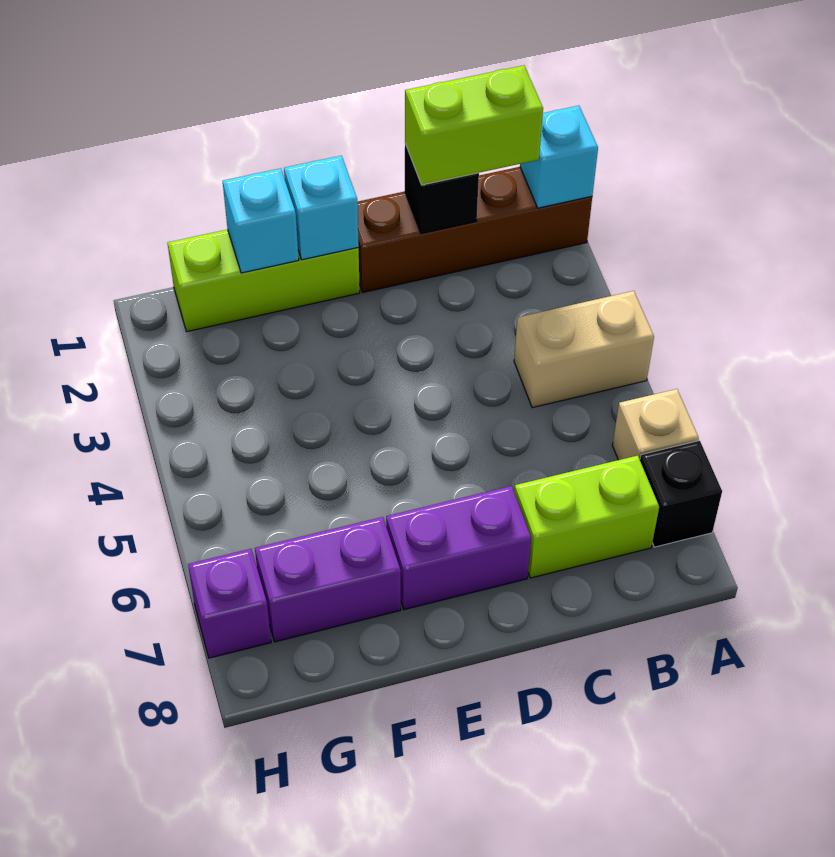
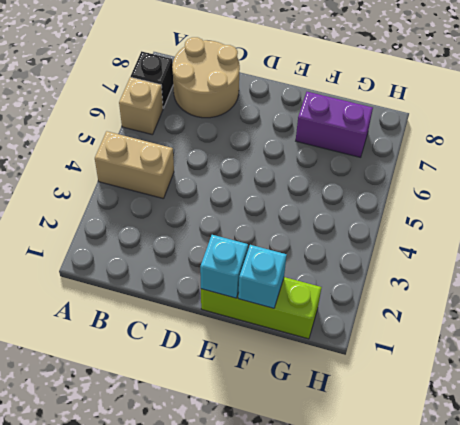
tan 2x2 round brick [172,37,240,118] -> lime 1x2 brick [514,456,659,578]
none -> brown 1x4 brick [357,167,592,292]
none -> purple 1x2 brick [386,486,531,610]
none -> purple 1x1 brick [188,549,271,658]

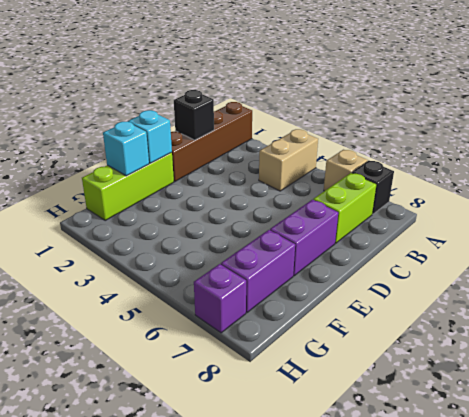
none -> cyan 1x1 brick [520,106,598,208]
none -> lime 1x2 brick [405,65,543,185]

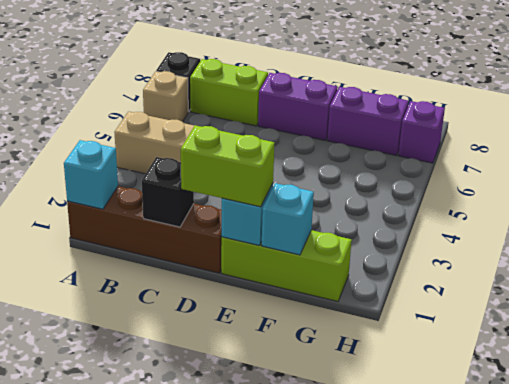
lime 1x2 brick [181,125,275,207] -> lime 1x2 brick moved to [405,65,543,185]

